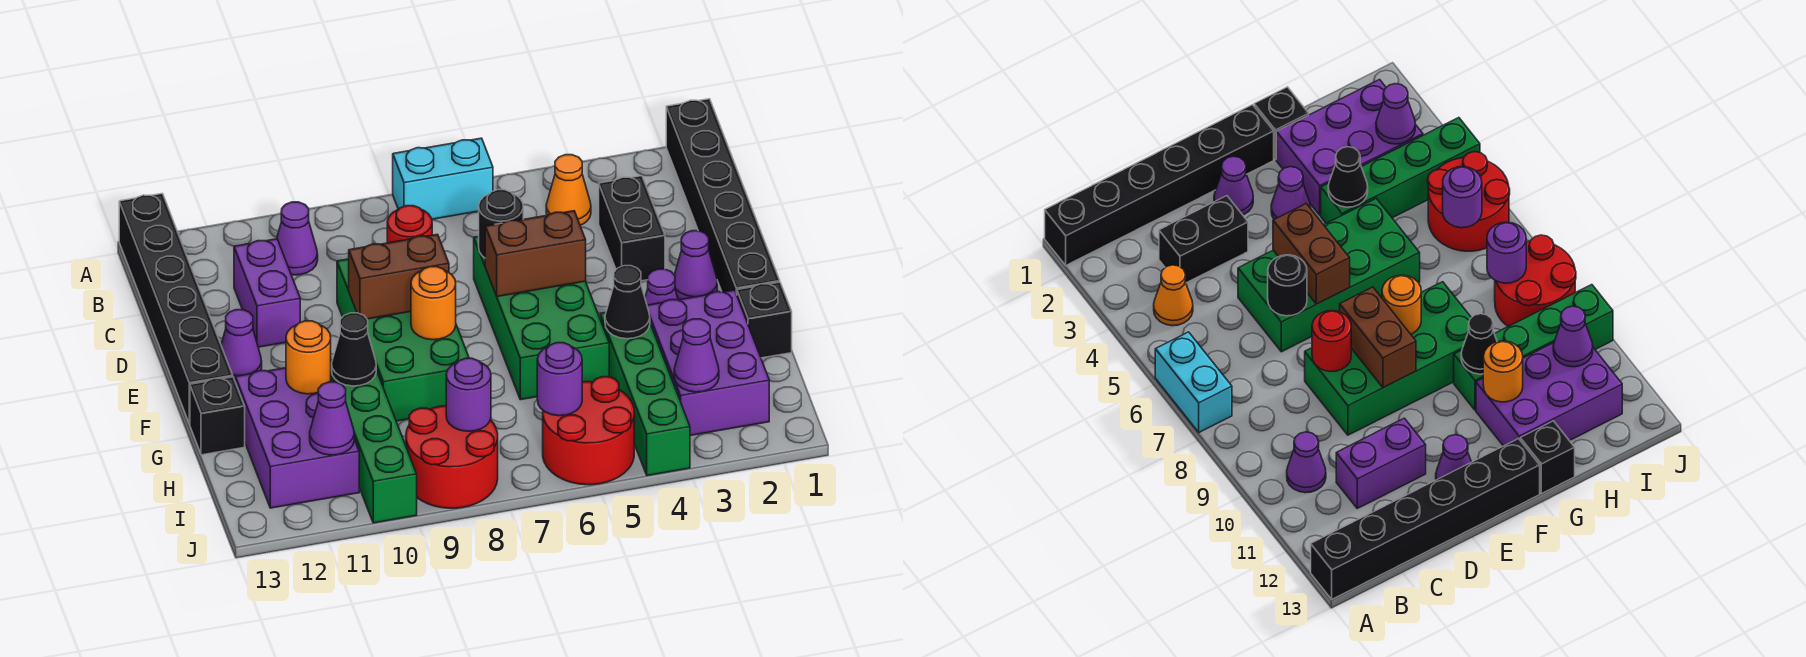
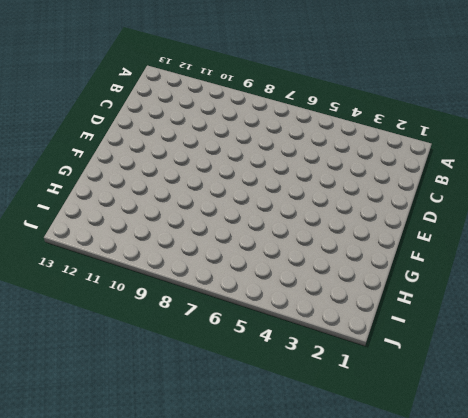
none -> black 1x6 brick [666,99,780,295]
none -> cyan 1x2 brick [393,138,493,219]
none -> black 1x6 brick [119,194,233,424]
none -> orange 1x1 cone [546,155,591,226]

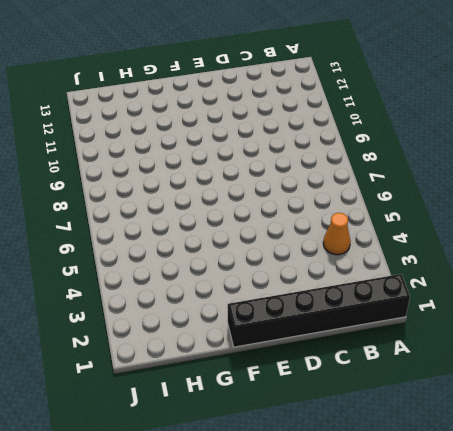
none -> cyan 1x2 brick [393,138,493,219]
none -> black 1x6 brick [119,194,233,424]
none -> purple 1x1 cone [277,202,318,275]
none -> black 1x2 brick [599,176,665,281]

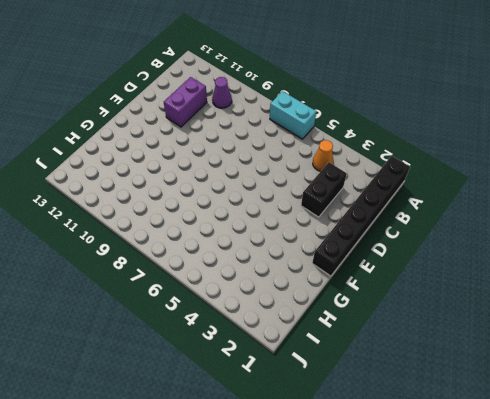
none -> black 1x6 brick [119,194,233,424]
none -> green 2x4 brick [474,237,609,400]
none -> green 2x4 brick [337,259,469,421]
none -> purple 1x1 cone [675,231,717,299]

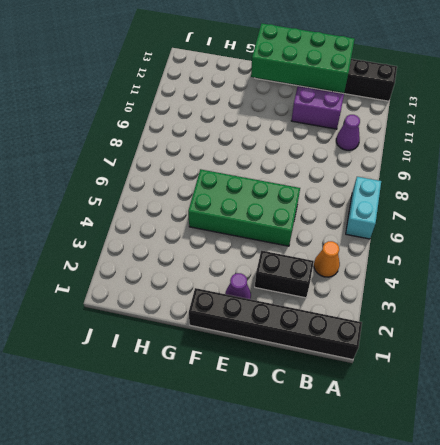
green 2x4 brick [251,23,355,93] -> green 2x4 brick moved to [337,259,469,421]
none -> purple 1x1 cone [221,310,262,380]
none -> purple 1x1 cone [645,269,678,305]
none -> black 1x1 brick [737,282,792,358]
none -> purple 2x3 brick [647,290,769,435]

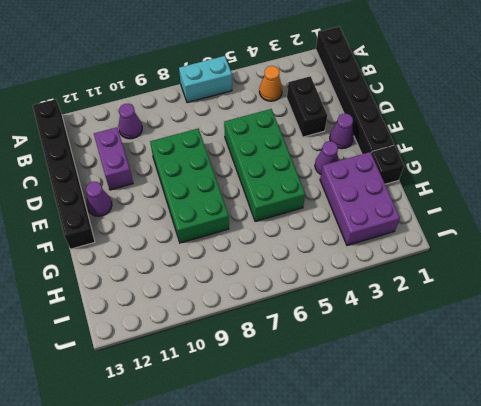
none -> green 1x4 brick [600,312,690,476]
none -> green 1x4 brick [331,360,417,523]
none -> purple 2x3 brick [235,368,359,508]
none -> black 1x1 brick [190,377,245,455]

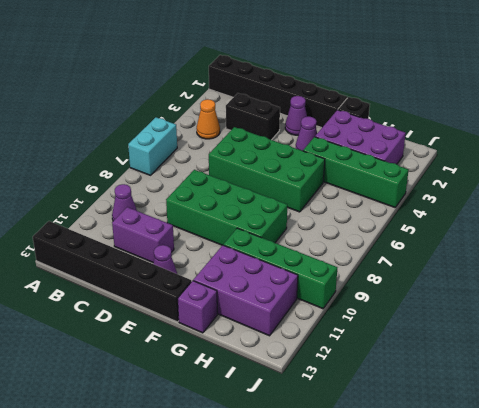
purple 1x1 brick [178,281,217,333] -> black 1x1 brick [190,377,245,455]
none -> red 2x2 round brick [543,377,634,485]
none -> red 2x2 round brick [406,406,498,508]
none -> black 1x1 round brick [479,190,523,258]
none -> red 1x1 round brick [387,206,432,243]

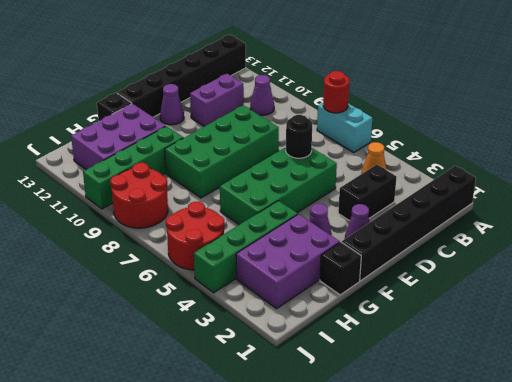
red 1x1 round brick [323,71,349,113] -> red 1x1 round brick moved to [387,206,432,243]
none -> brown 1x2 brick [485,211,586,297]
none -> brown 1x2 brick [349,234,449,319]
none -> orange 1x1 round brick [411,267,456,340]
none -> black 1x1 cone [605,266,650,339]

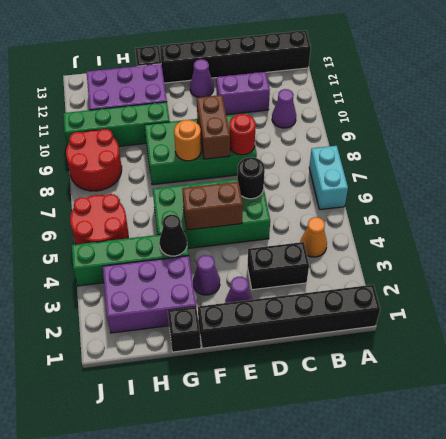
brown 1x2 brick [182,182,243,230] -> brown 1x2 brick turned to [485,211,586,297]
none -> black 1x1 cone [332,313,376,386]
none -> orange 1x1 round brick [286,321,331,394]
none -> purple 1x1 cone [674,319,719,392]
none -> purple 1x1 round brick [537,343,582,416]

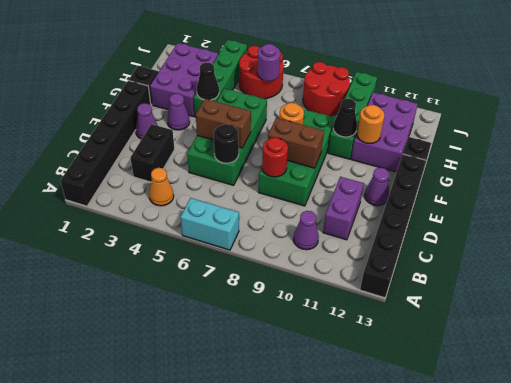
none -> purple 1x1 cone [674,319,719,392]
none -> purple 1x1 round brick [446,358,491,431]
none -> purple 1x1 cone [310,382,354,455]

